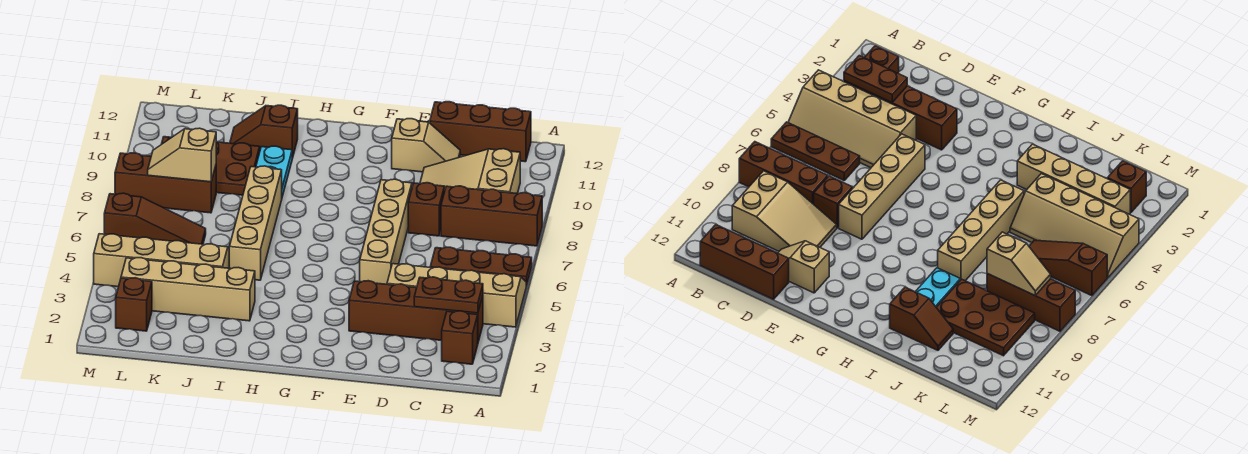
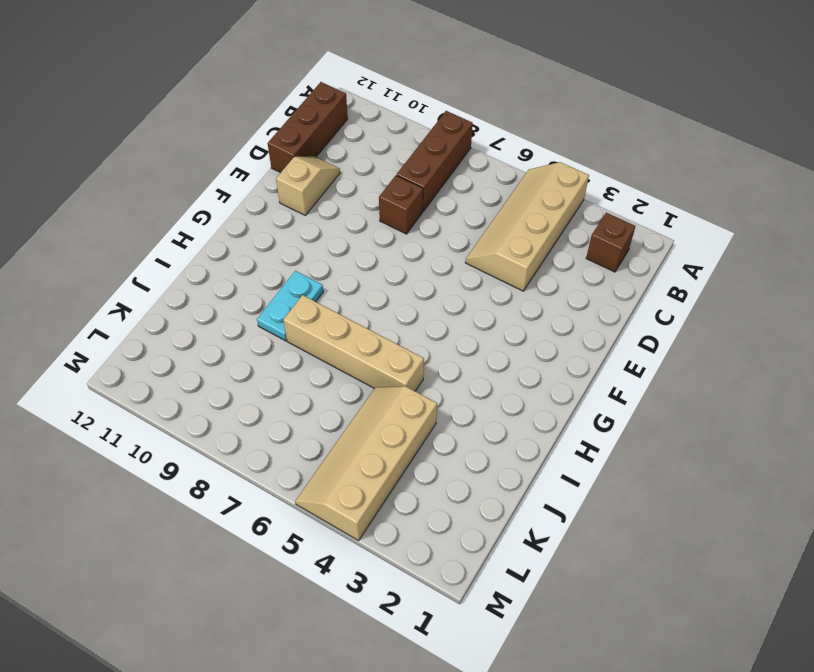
cyan 1x2 plate [257,271,323,341] -> cyan 1x2 plate turned to [256,146,292,197]
none -> brown 1x3 plate [430,247,532,286]
none -> brown 1x4 brick [349,281,483,342]
none -> tan 2x3 slope [420,149,520,194]

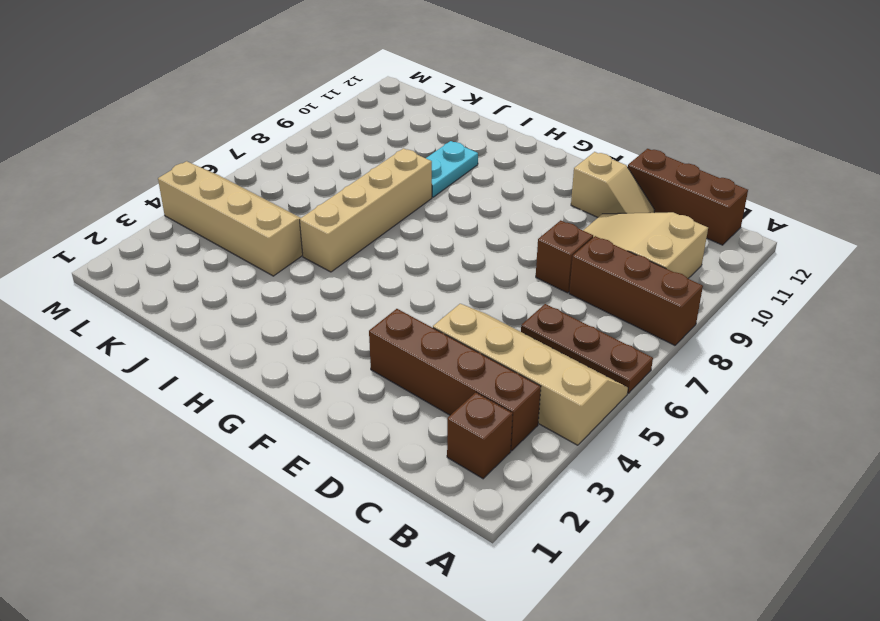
none -> tan 1x4 brick [360,179,412,284]
none -> tan 1x4 brick [121,258,255,321]
none -> brown 1x2 slope [230,105,298,158]

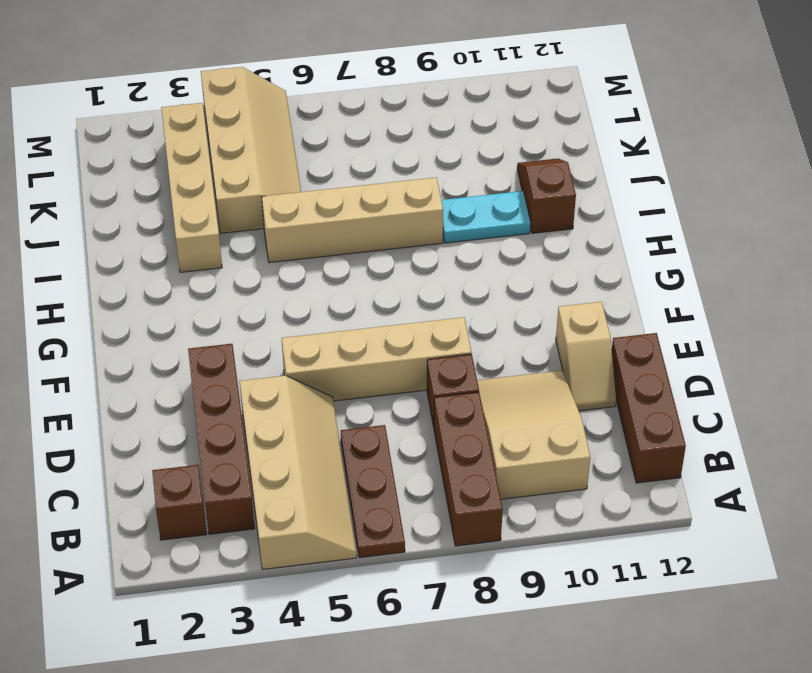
none -> brown 2x3 plate [162,137,260,195]
none -> brown 1x3 slope [104,193,206,244]
none -> brown 1x3 brick [115,153,216,213]

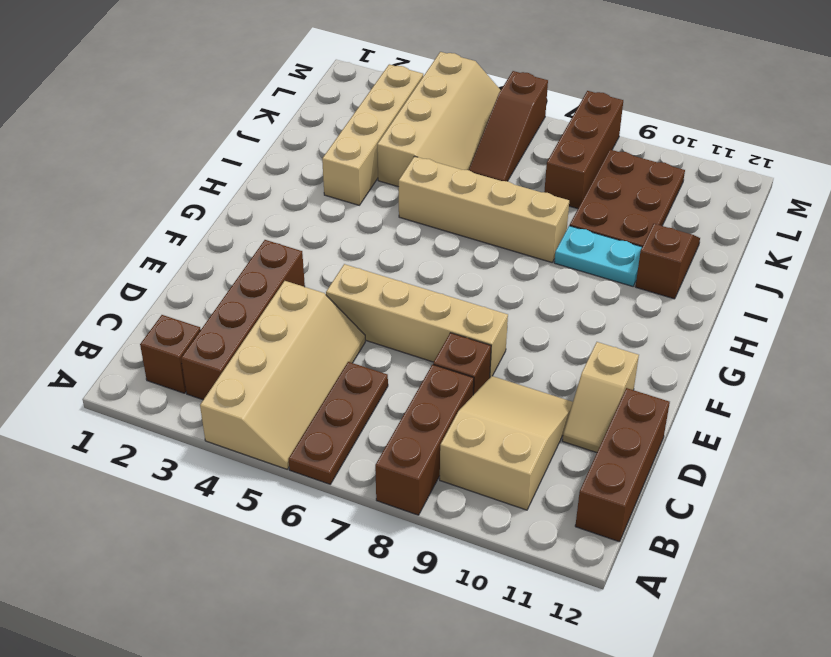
none -> brown 1x1 brick [116,278,152,331]
none -> brown 1x2 plate [414,277,483,313]
none -> tan 1x2 slope [148,128,216,182]

